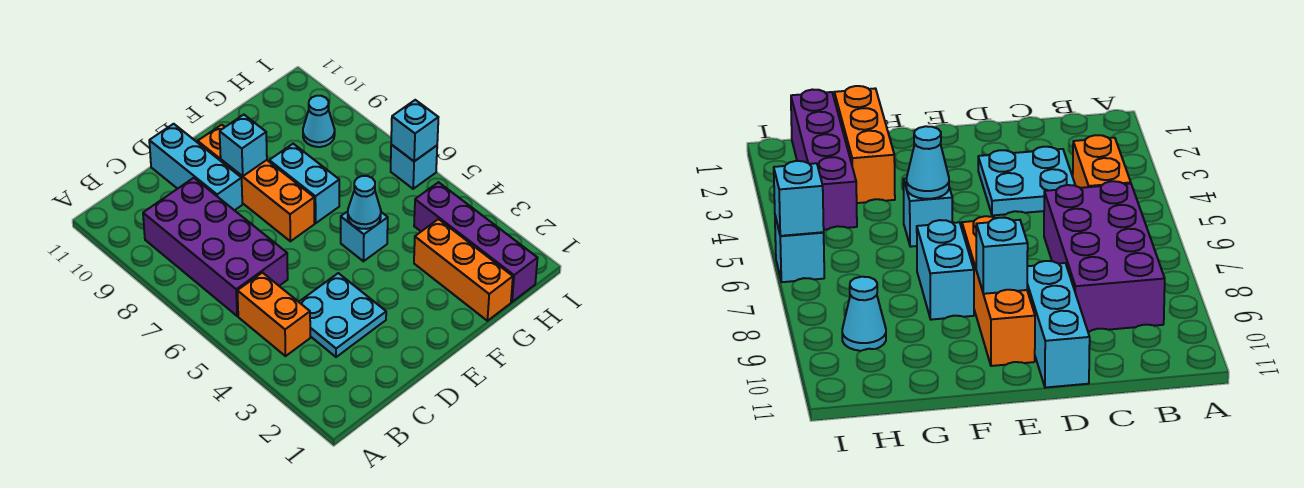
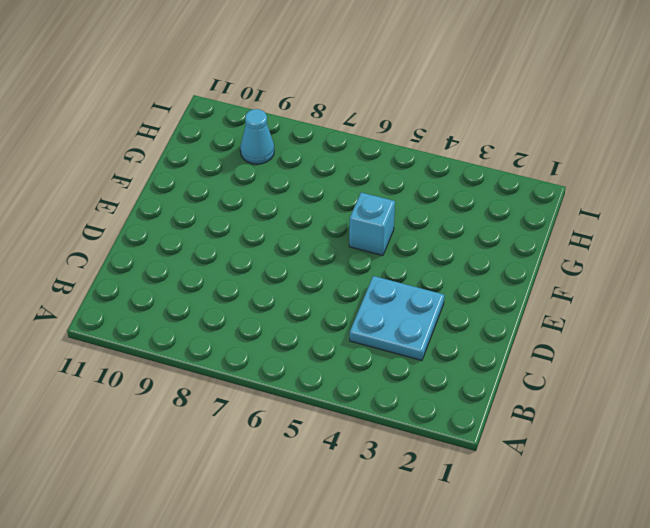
none -> orange 1x2 brick [237,273,310,356]
none -> purple 2x4 brick [143,178,288,316]
none -> cyan 1x3 brick [149,124,242,210]

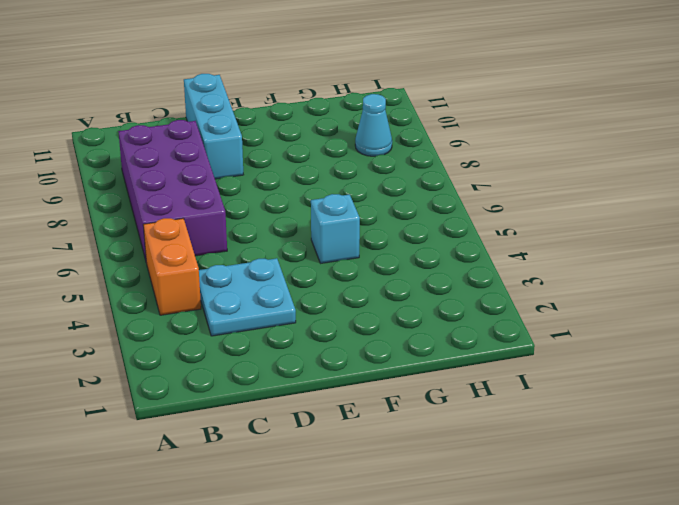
none -> orange 1x4 brick [198,125,314,241]
none -> cyan 1x2 brick [269,144,339,223]
none -> orange 1x3 brick [414,219,513,321]

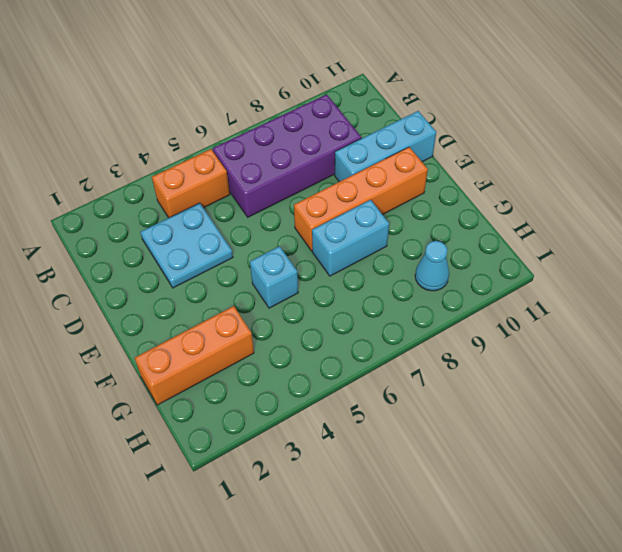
none -> purple 1x4 brick [414,182,537,302]
none -> cyan 1x1 brick [391,145,437,189]
none -> cyan 1x1 brick [220,115,267,176]

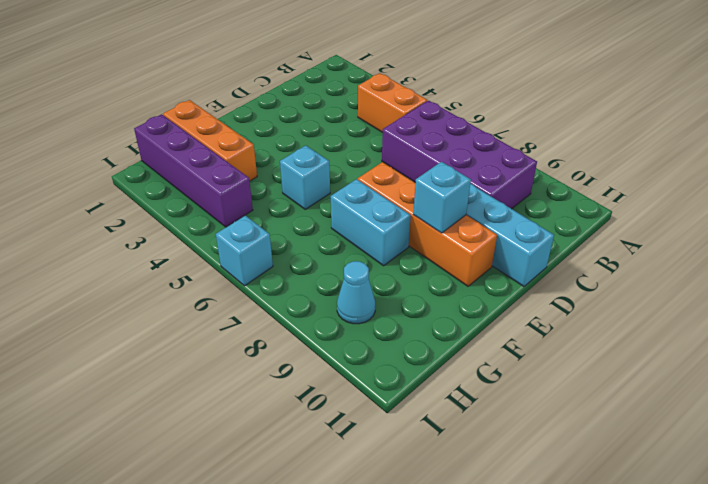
none -> cyan 2x2 plate [299,273,386,357]
none -> cyan 1x1 cone [348,176,381,229]
none -> cyan 1x1 brick [391,100,438,161]

